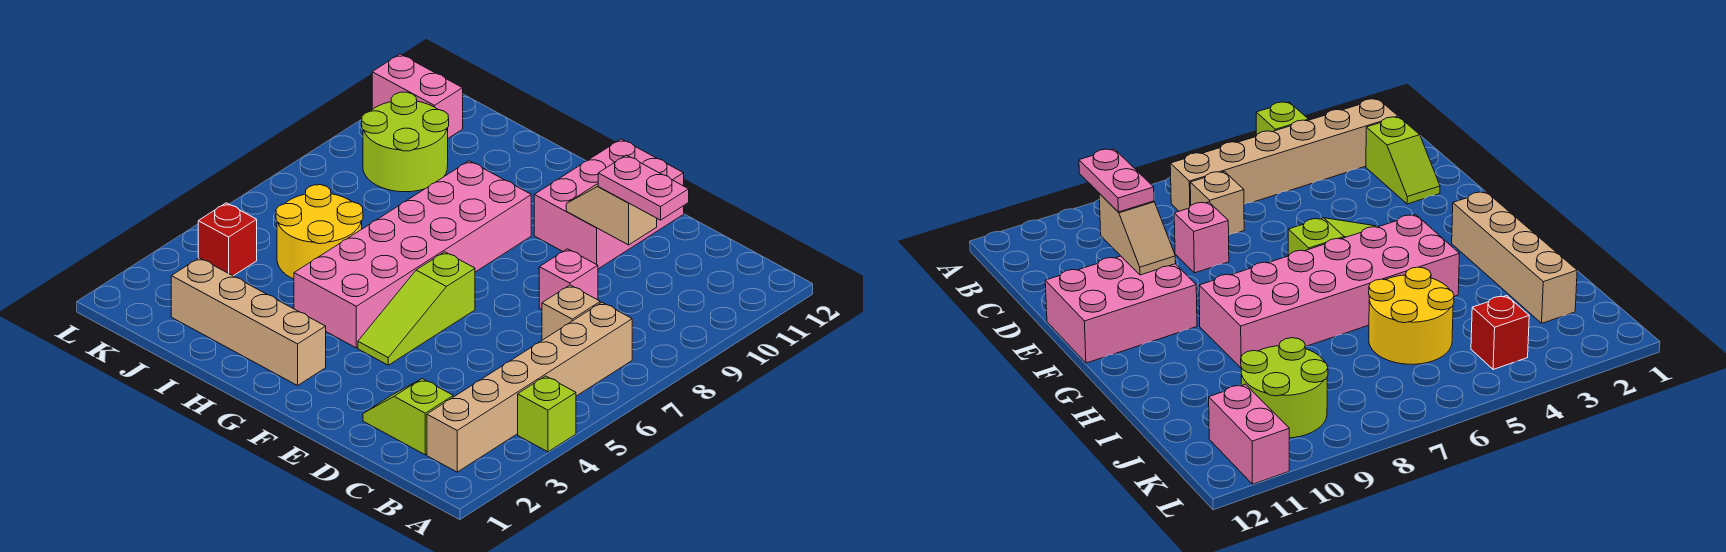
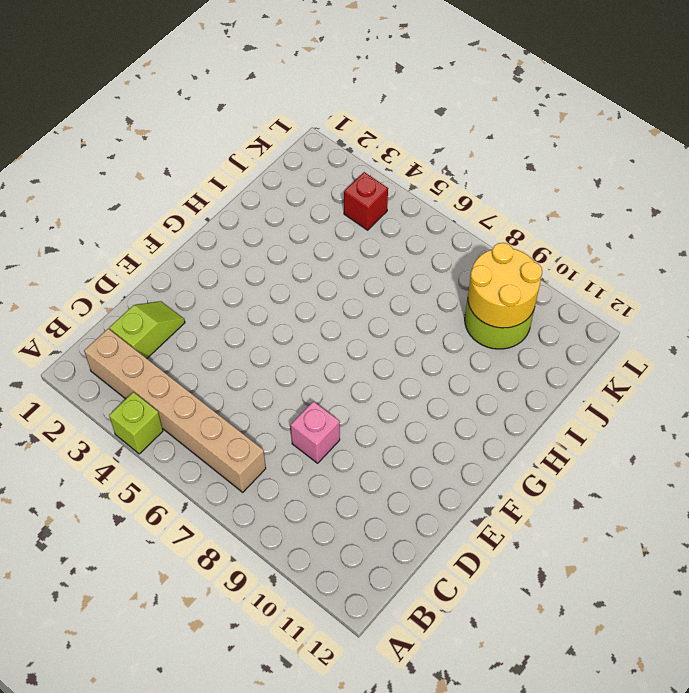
yellow 2x2 round brick [468,243,542,328] -> yellow 2x2 round brick moved to [276,185,363,279]
none -> tan 1x1 brick [542,285,600,340]
none -> pink 2x3 brick [534,139,684,269]
none -> lime 1x3 slope [358,252,475,365]

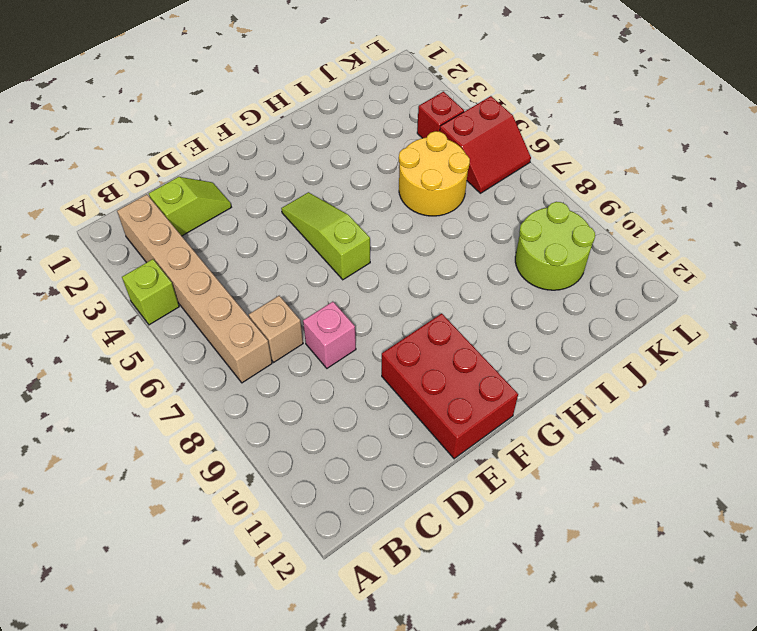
red 2x3 brick [382,313,518,459] -> pink 2x3 brick [534,139,684,269]
red 2x2 slope [440,96,531,193] -> none
none -> tan 1x4 brick [171,258,326,386]
none -> pink 2x6 brick [294,161,531,348]
none -> pink 1x2 brick [372,54,463,138]

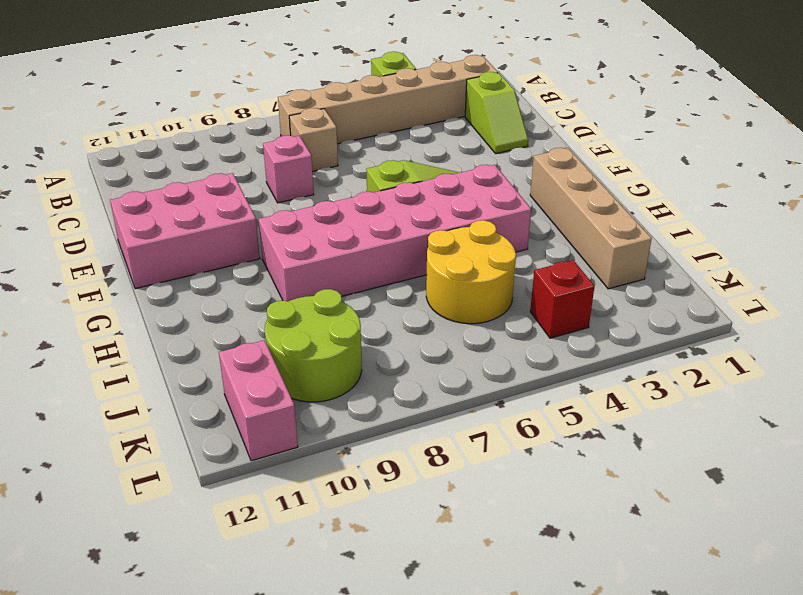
none -> tan 1x2 slope [566,184,657,245]
none -> pink 1x2 plate [598,155,689,220]

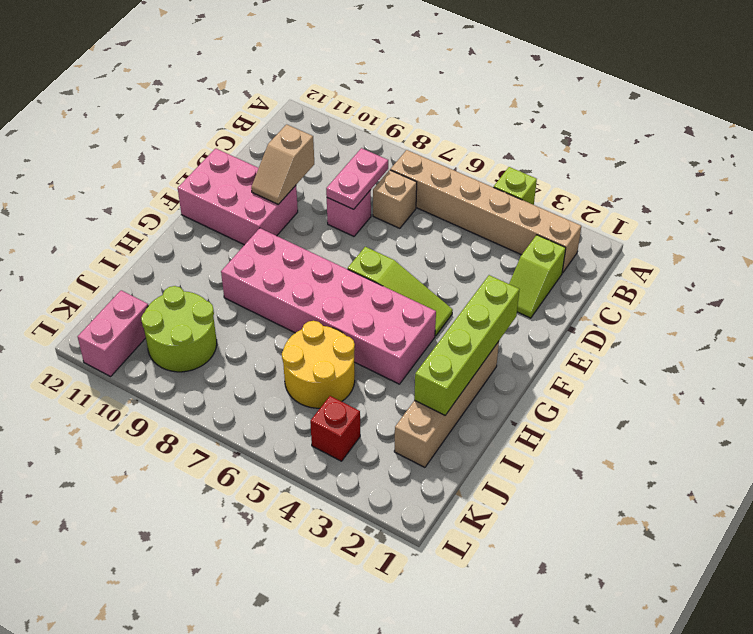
pink 1x2 plate [326,148,388,209] -> pink 1x2 plate moved to [598,155,689,220]
lime 1x4 brick [414,275,519,415] -> none

